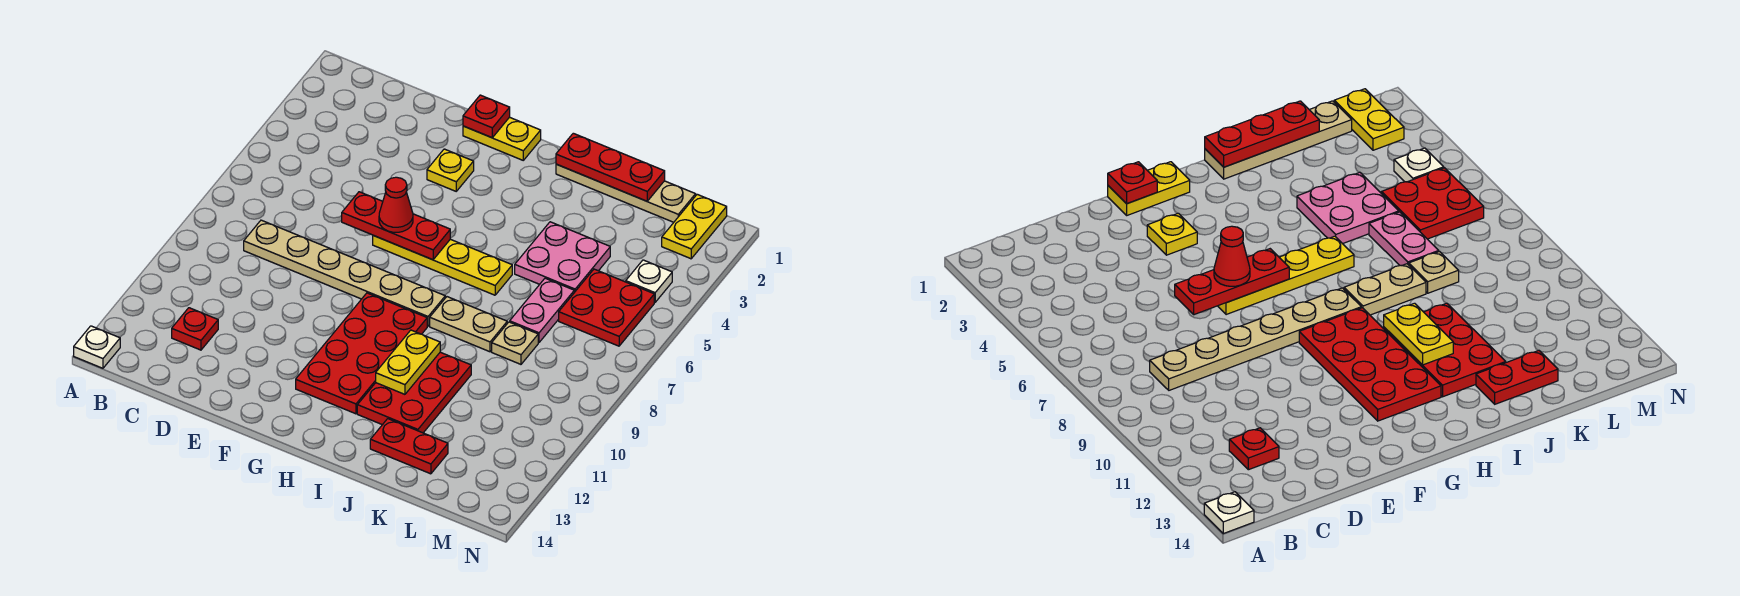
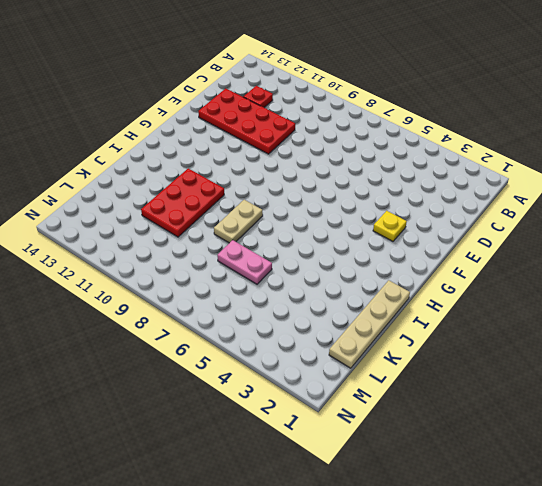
red 2x4 plate [198,89,295,154] -> red 2x4 plate moved to [296,293,427,414]
red 2x3 plate [141,168,224,237] -> red 2x3 plate turned to [357,352,471,433]
none -> white 1x1 plate [74,326,120,368]
none -> tan 1x6 plate [244,220,445,326]
none -> yellow 1x2 plate [463,117,541,160]

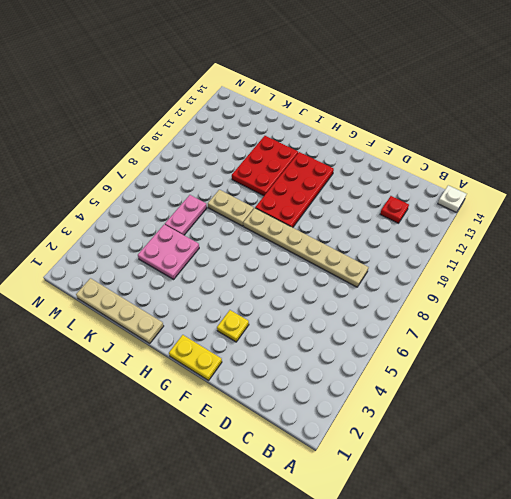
none -> yellow 1x4 plate [373,235,512,295]
none -> red 1x2 plate [370,419,448,474]
none -> tan 1x1 plate [492,322,538,364]

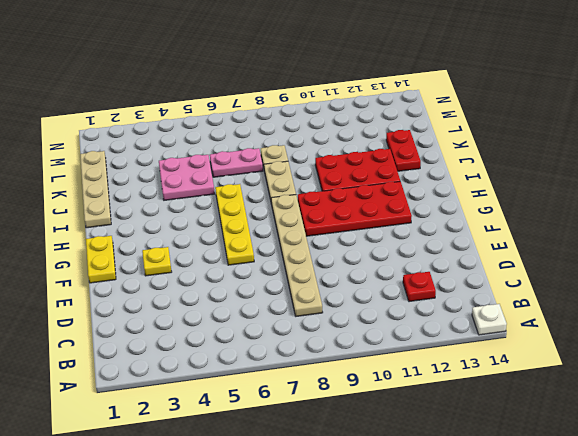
none -> red 2x2 plate [559,269,654,346]
none -> yellow 1x2 plate [662,194,727,259]
none -> white 1x1 plate [626,260,672,302]

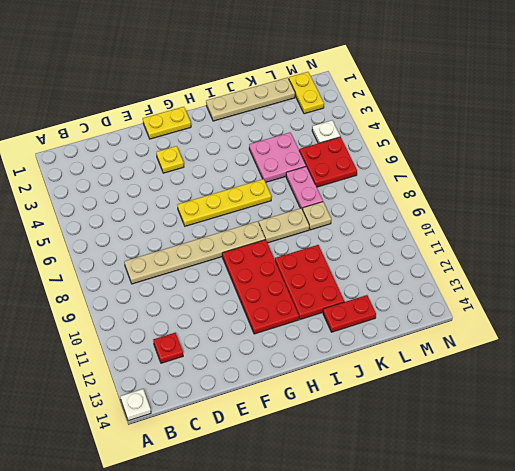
none -> red 1x3 plate [342,192,450,260]
none -> red 1x1 plate [463,95,510,138]
none -> red 1x3 plate [556,133,665,201]

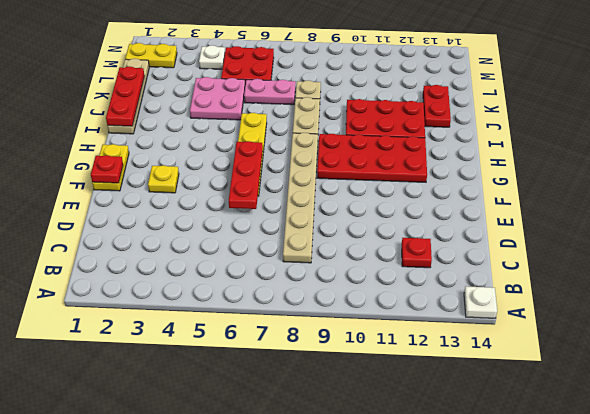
none -> yellow 1x2 plate [376,330,440,394]
none -> red 1x1 cone [379,177,413,232]

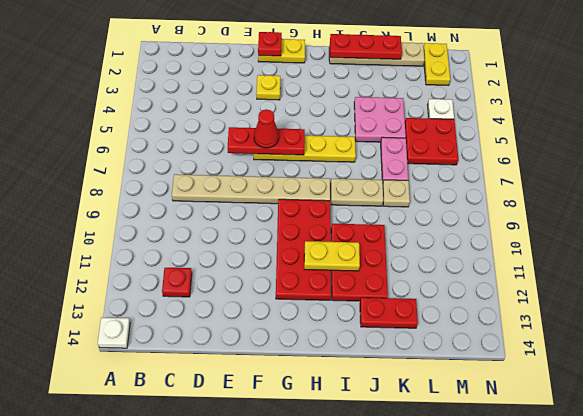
yellow 1x2 plate [304,241,360,271] -> yellow 1x2 plate turned to [376,330,440,394]

